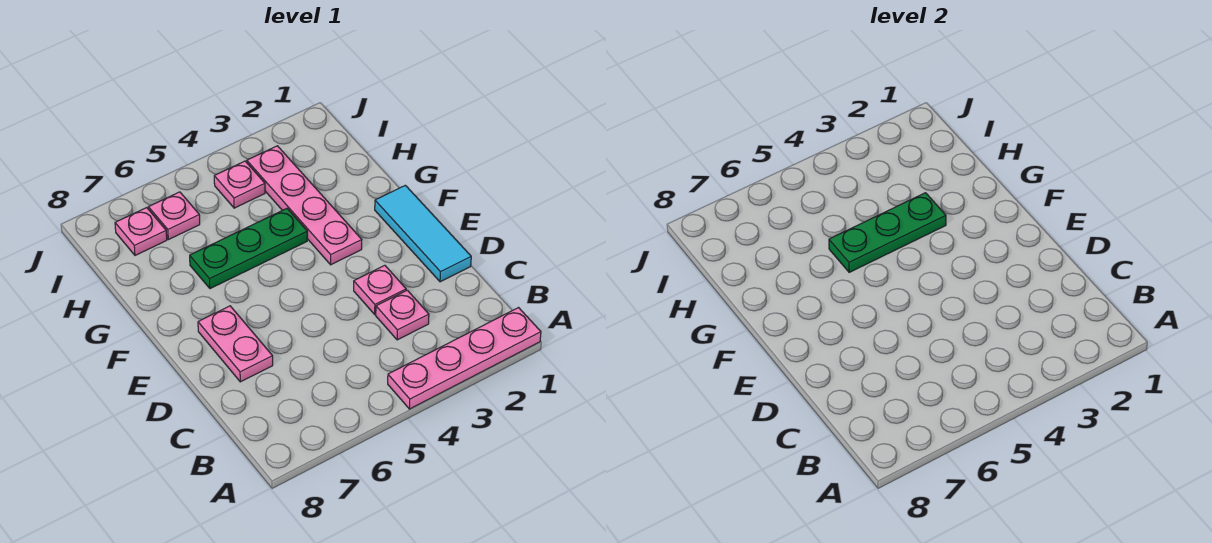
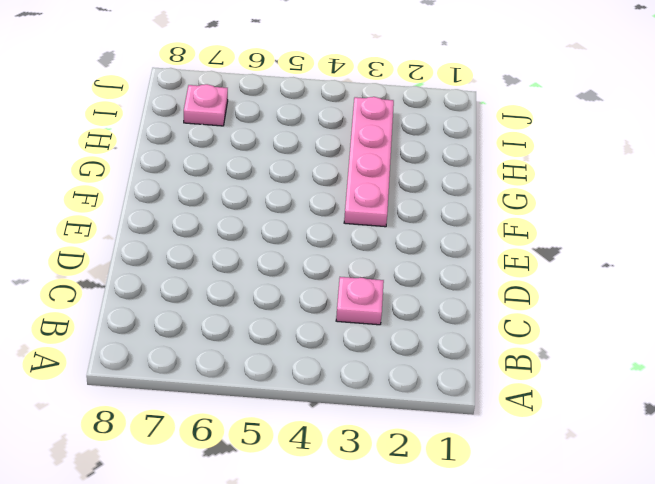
none -> pink 1x4 plate [388,308,541,409]
none -> cyan 1x3 tile [375,185,471,282]

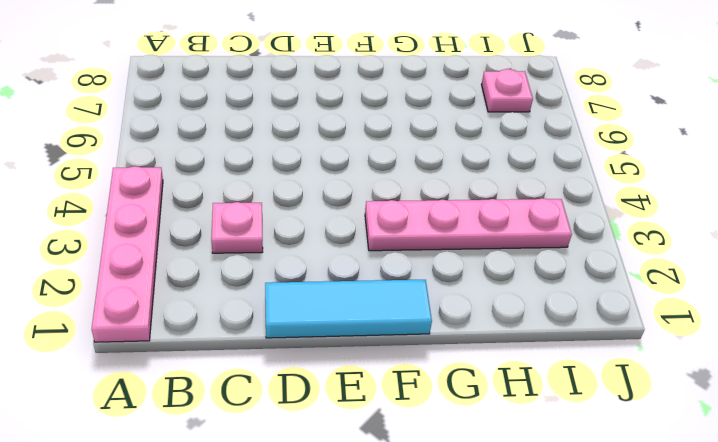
none -> pink 1x1 plate [354,265,406,314]
none -> pink 1x2 plate [198,306,273,382]

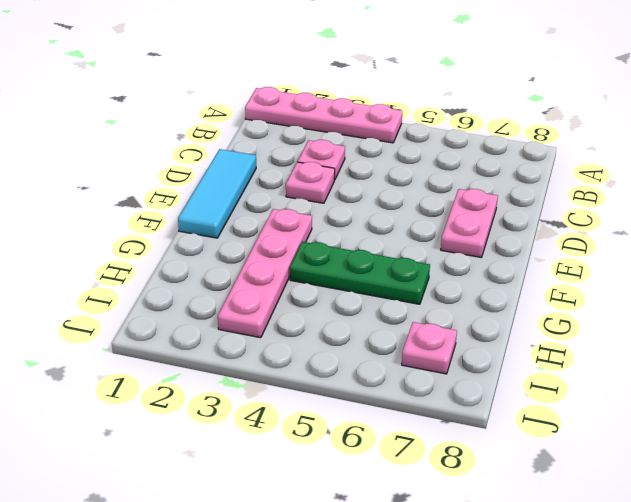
none -> pink 1x1 plate [214,161,265,208]
none -> pink 1x1 plate [148,192,200,240]

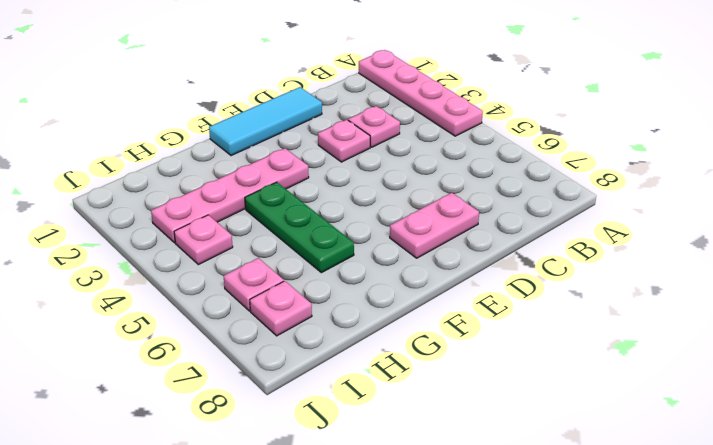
none -> green 1x3 plate [829,193,946,272]

